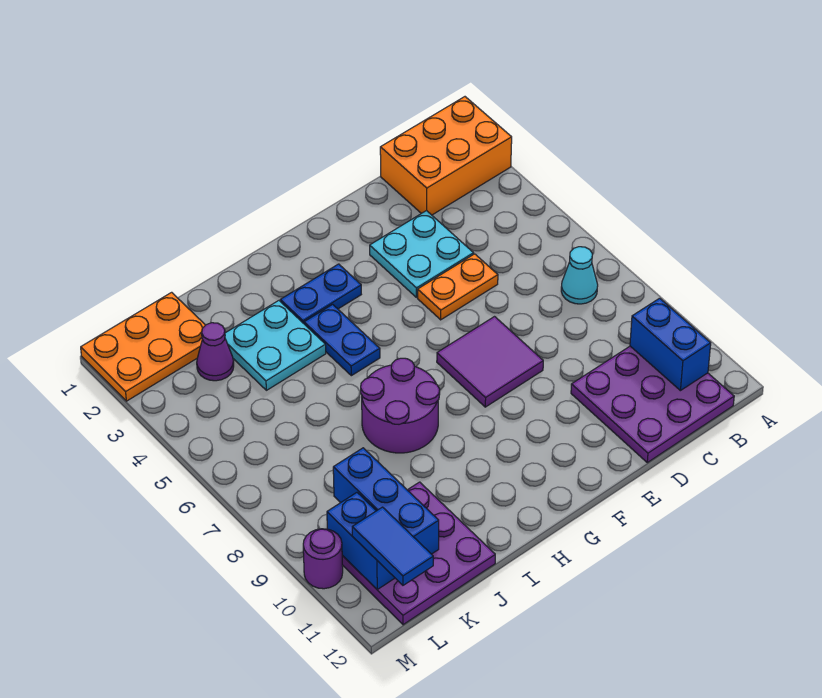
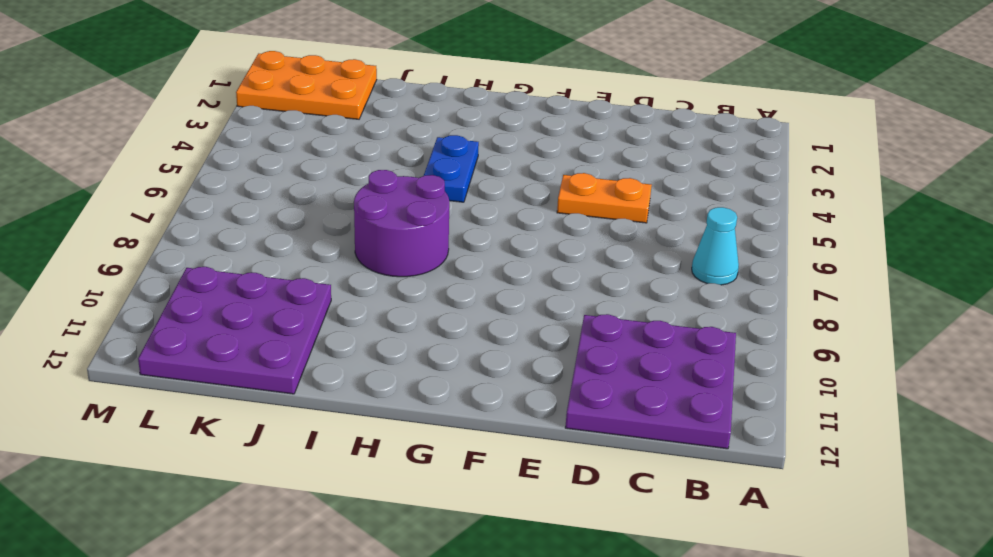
none -> orange 2x3 brick [380,97,512,215]
none -> cyan 2x2 plate [370,210,474,297]
none -> purple 2x2 tile [437,317,543,407]

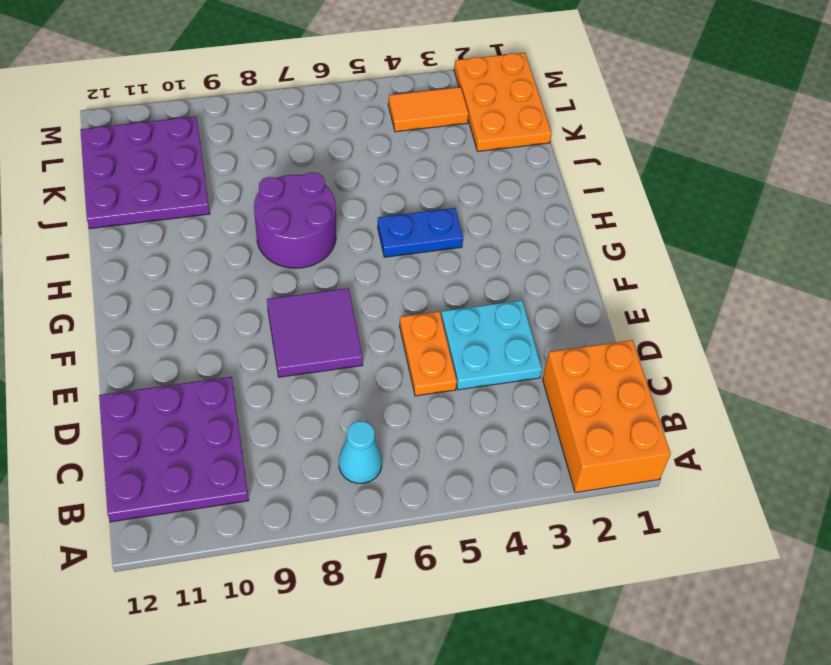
orange 1x2 tile [388,87,469,132] -> none
none -> blue 1x2 plate [280,264,361,323]
none -> cyan 2x2 plate [225,301,326,390]
none -> purple 1x1 cone [197,323,234,381]

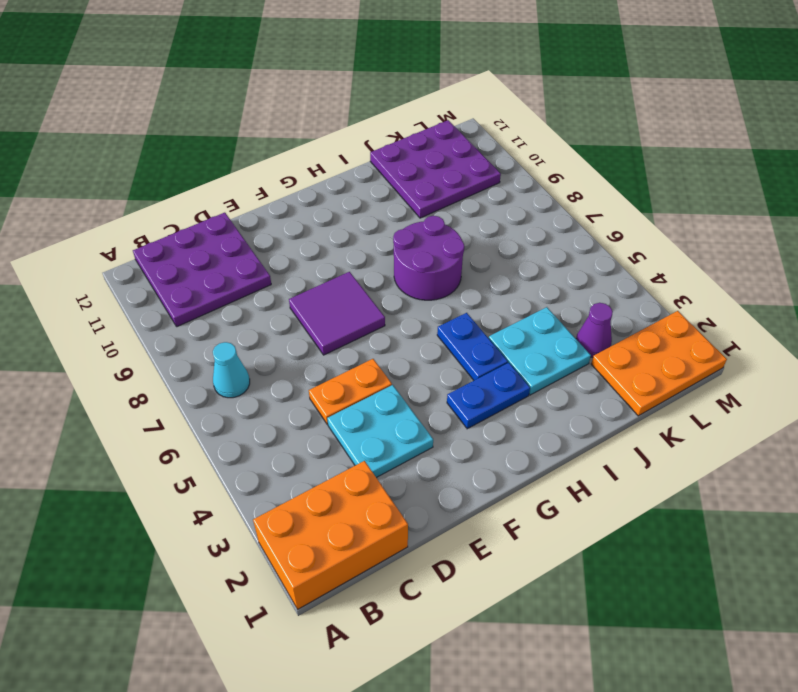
none -> purple 1x1 round brick [303,529,343,589]
none -> blue 1x2 brick [630,298,711,391]
none -> blue 1x3 brick [333,448,439,554]

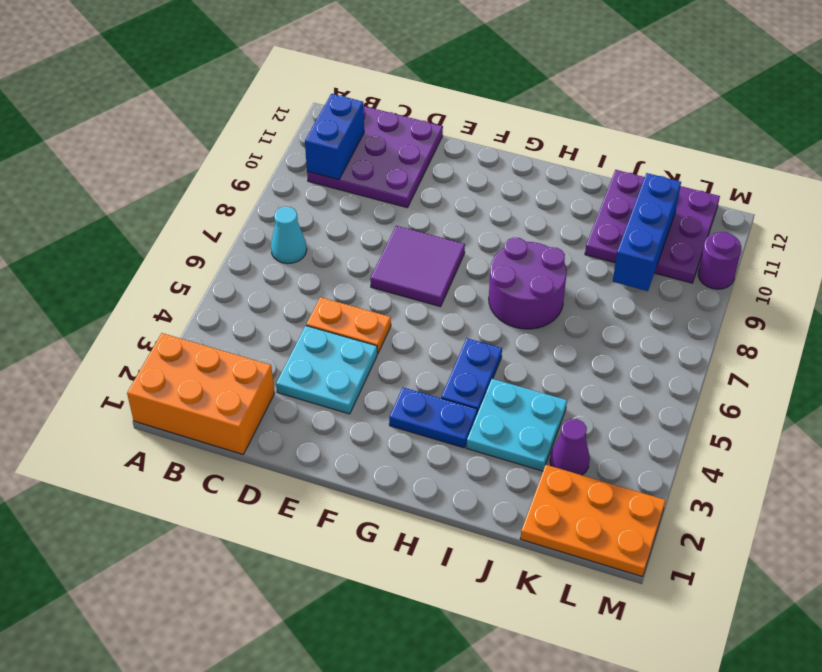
none -> blue 1x2 brick [327,493,395,589]
none -> blue 1x2 tile [352,507,433,585]

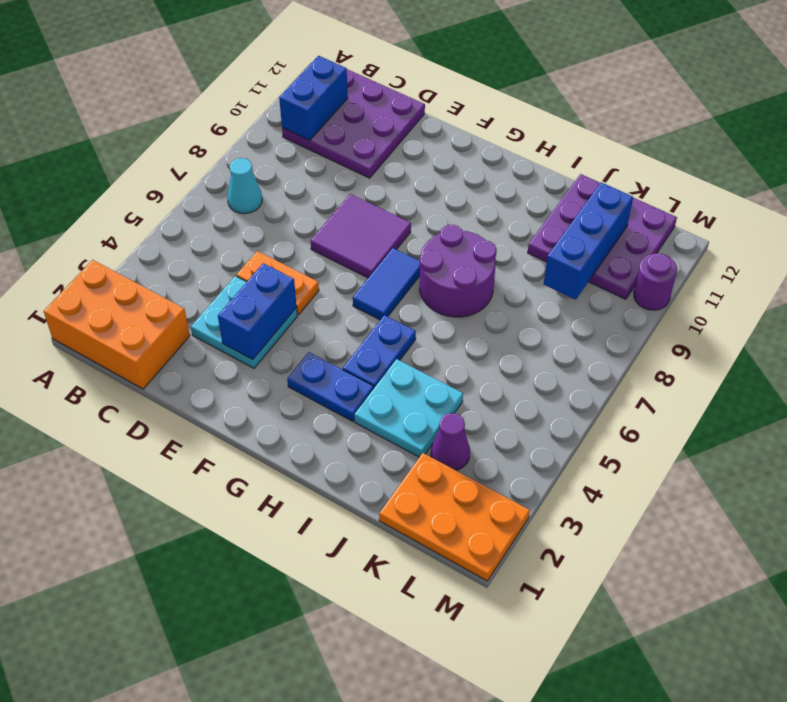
blue 1x2 brick [218,263,297,360] -> blue 1x2 brick moved to [327,493,395,589]
blue 1x2 tile [353,248,420,320] -> blue 1x2 tile moved to [352,507,433,585]

